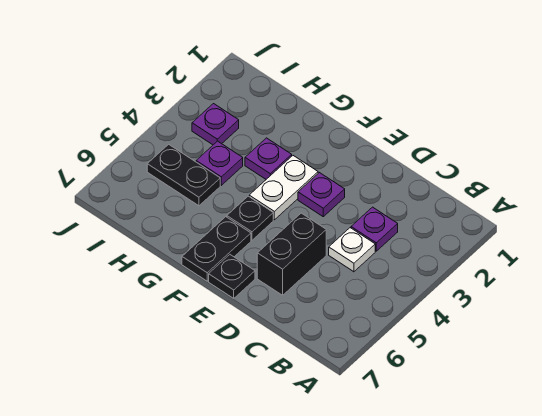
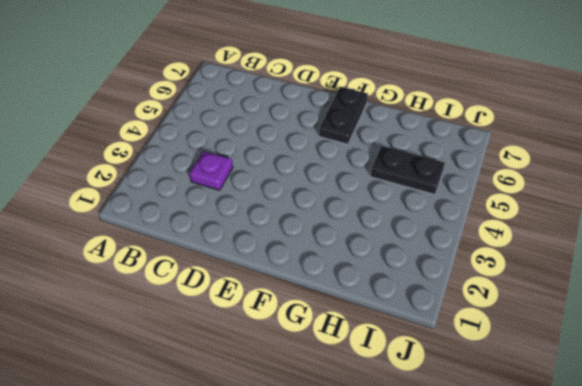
none -> white 1x1 plate [329,228,375,272]
none -> black 1x2 brick [257,213,326,295]
none -> purple 1x1 plate [298,173,345,217]

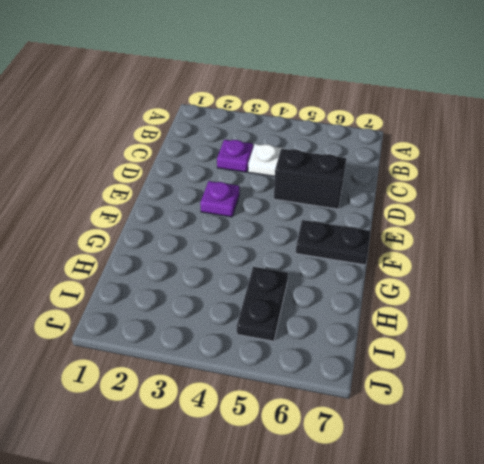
none -> black 1x1 plate [209,255,255,298]
none -> white 1x2 plate [249,156,318,220]
none -> black 1x1 plate [227,196,273,240]

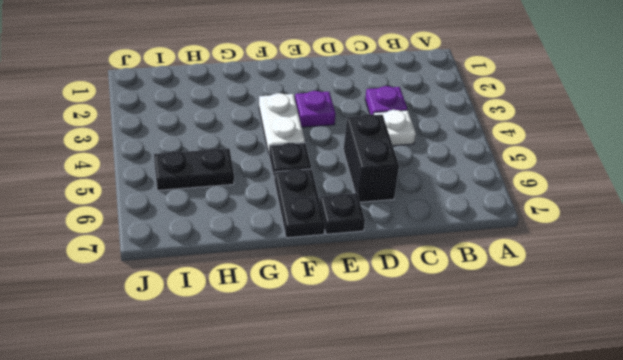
none -> purple 1x1 plate [245,138,292,179]
none -> purple 1x1 plate [196,141,243,185]
none -> purple 1x1 plate [192,104,239,145]

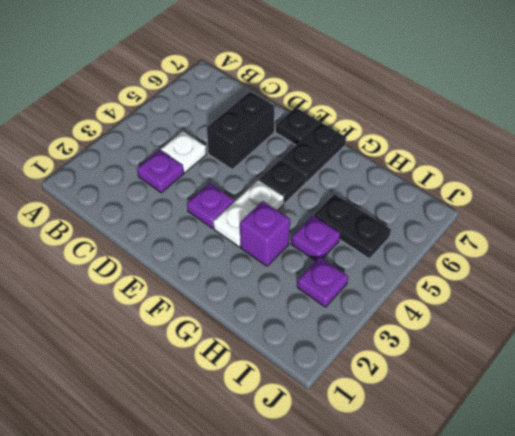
purple 1x1 brick [240,201,290,266] -> purple 1x1 plate [245,138,292,179]

